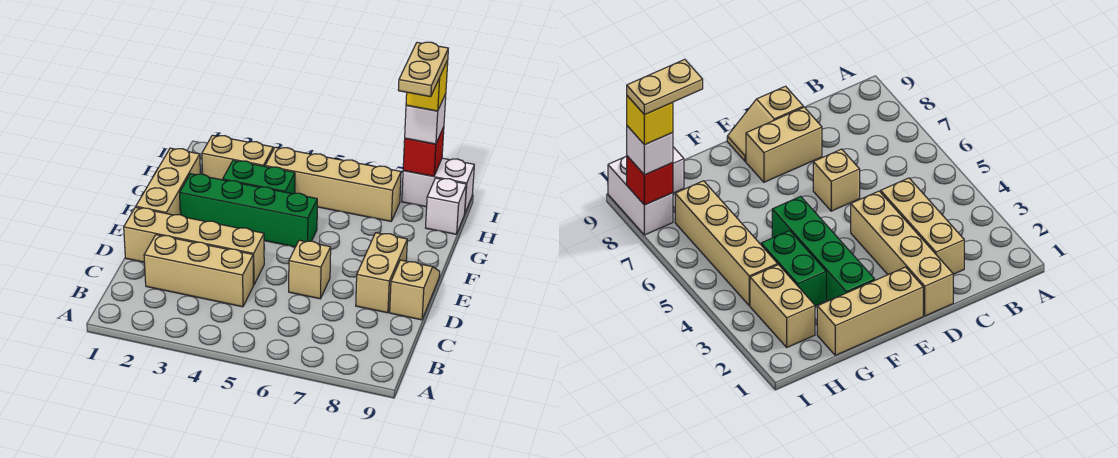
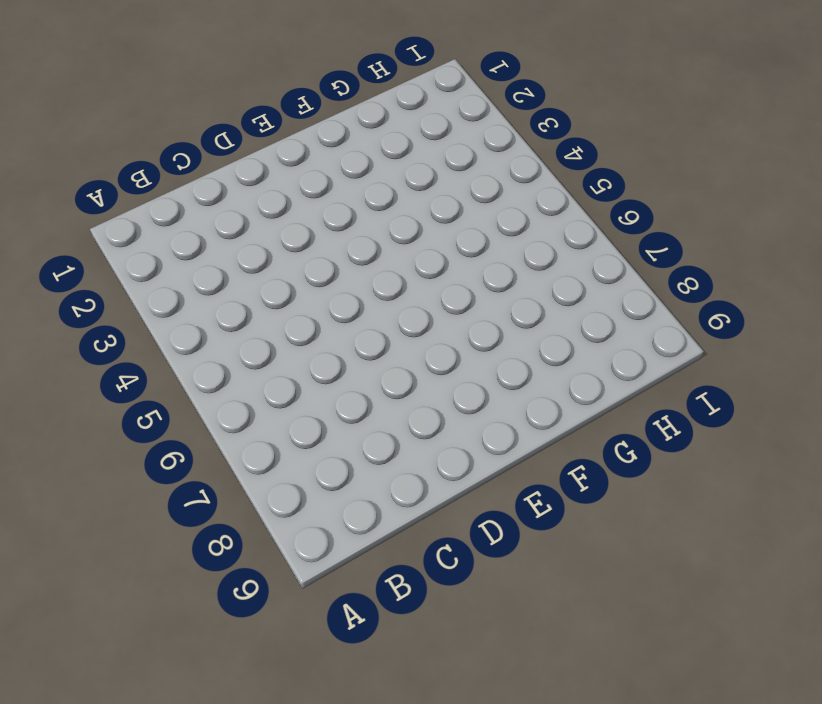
none -> tan 1x3 brick [144,235,254,307]
none -> tan 1x4 brick [124,207,264,284]
none -> tan 1x1 brick [289,240,331,299]

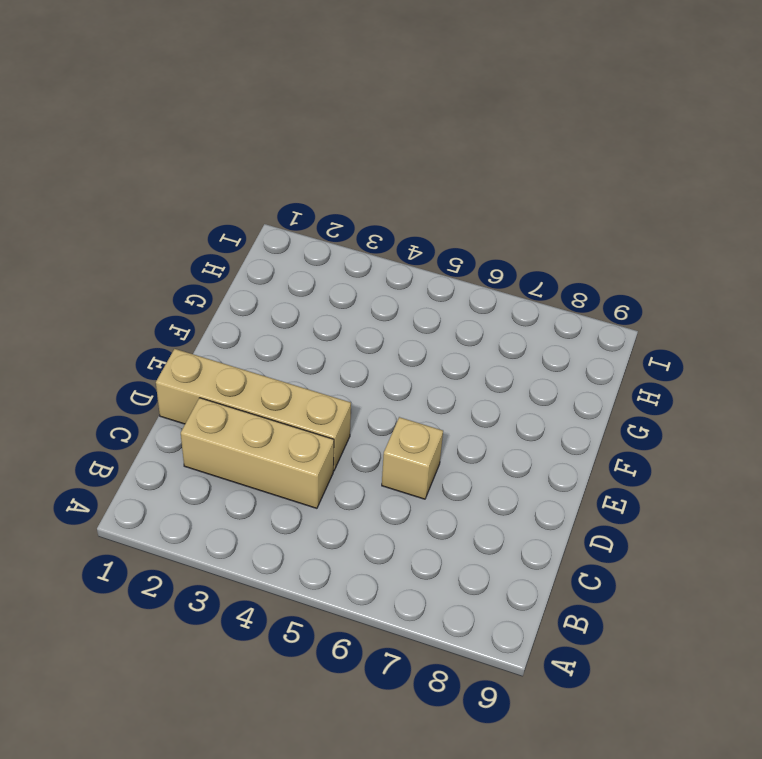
none -> tan 1x2 brick [356,233,407,313]
none -> tan 1x2 slope [390,260,440,320]
none -> tan 1x3 brick [136,148,200,215]

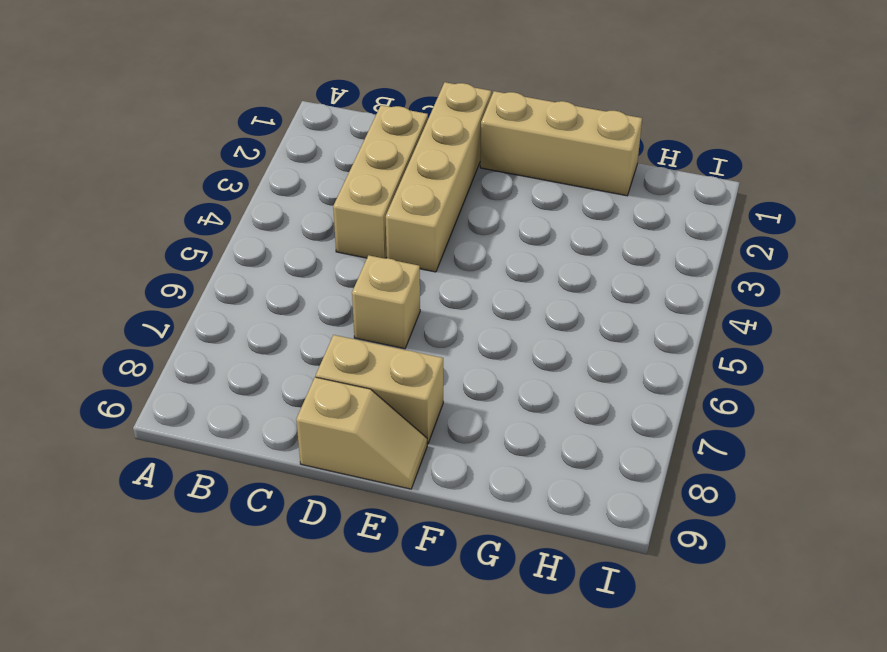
none -> green 1x4 brick [180,174,317,247]
none -> green 1x2 brick [223,160,295,194]
none -> tan 1x2 brick [202,135,273,180]

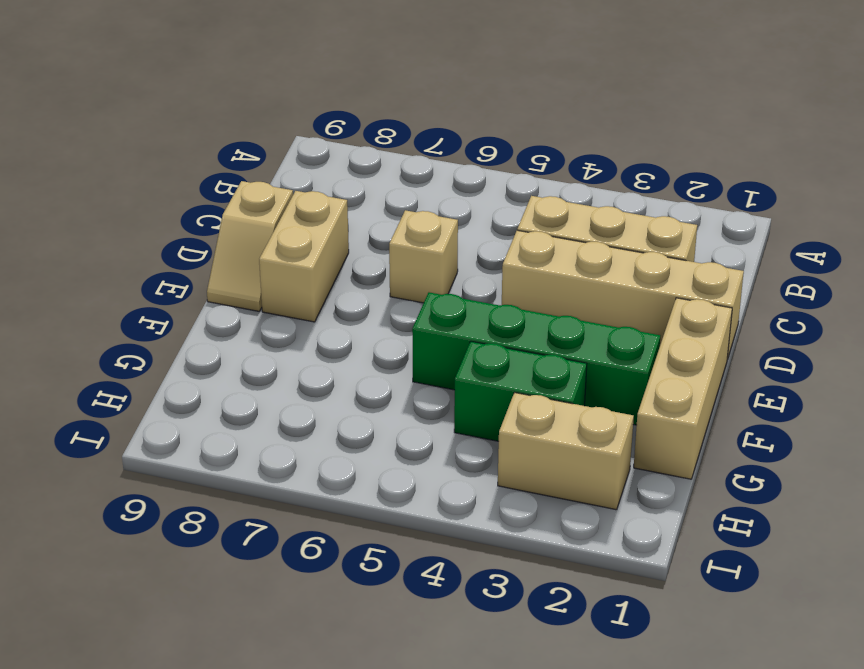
none -> tan 1x4 brick [265,147,401,221]
none -> white 1x1 brick [426,178,466,234]
none -> white 1x2 brick [402,158,474,213]

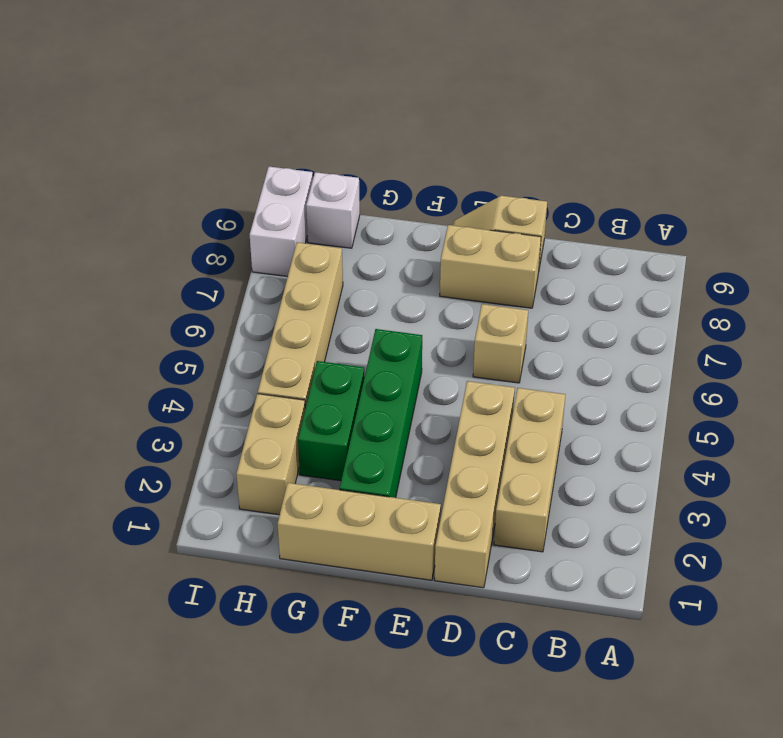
none -> red 1x1 brick [403,127,444,176]
none -> white 1x1 brick [405,94,446,144]
none -> yellow 1x1 brick [406,61,448,111]

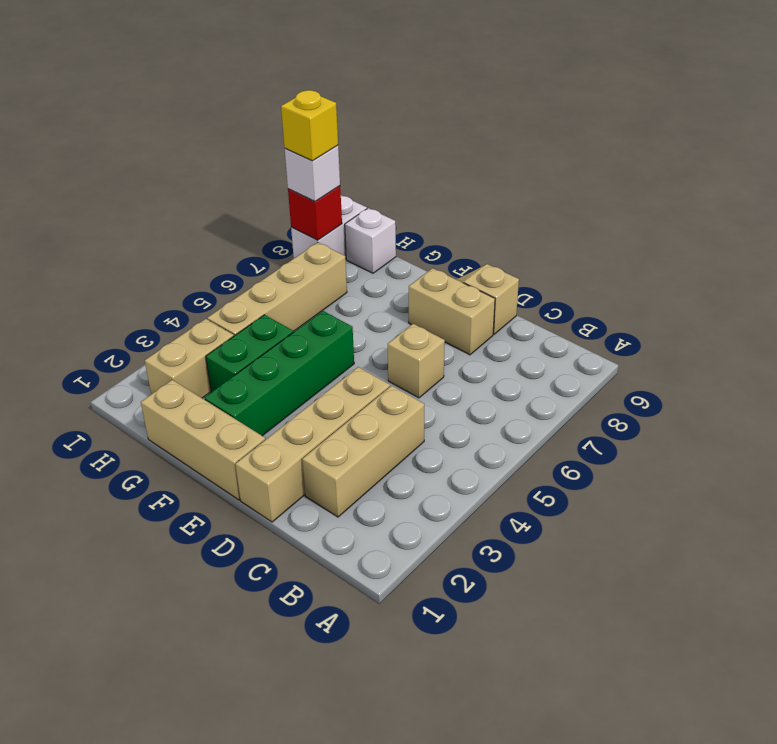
none -> tan 1x2 plate [398,42,448,97]

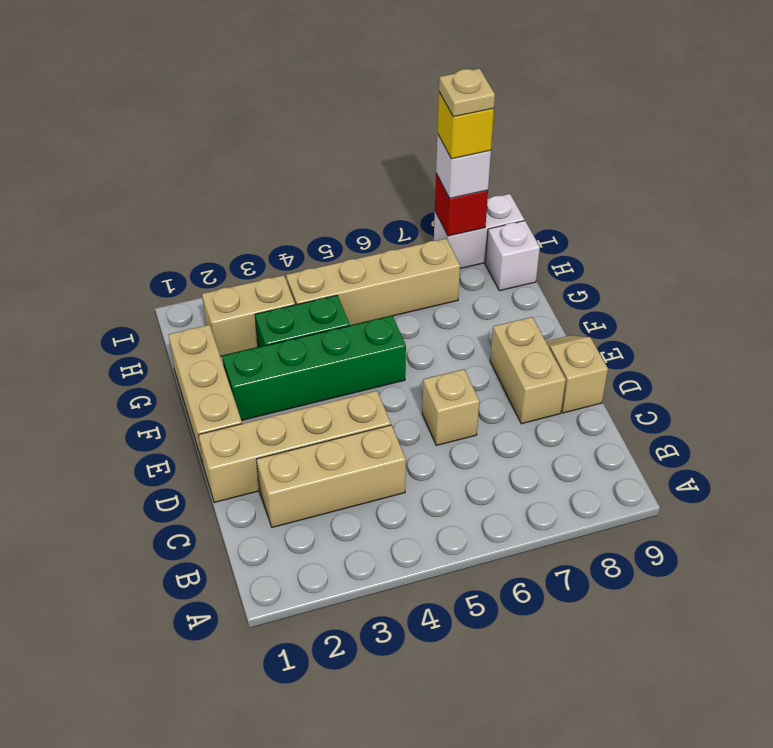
tan 1x1 plate [439,69,495,117] -> tan 1x2 plate [398,42,448,97]

